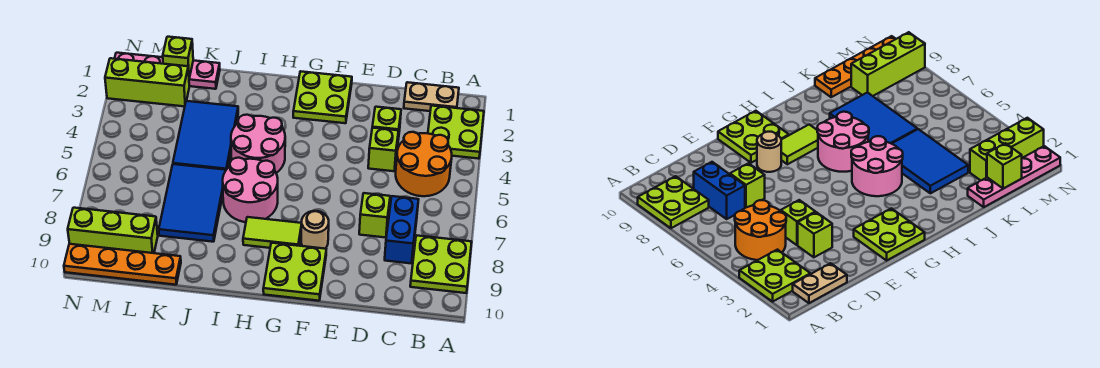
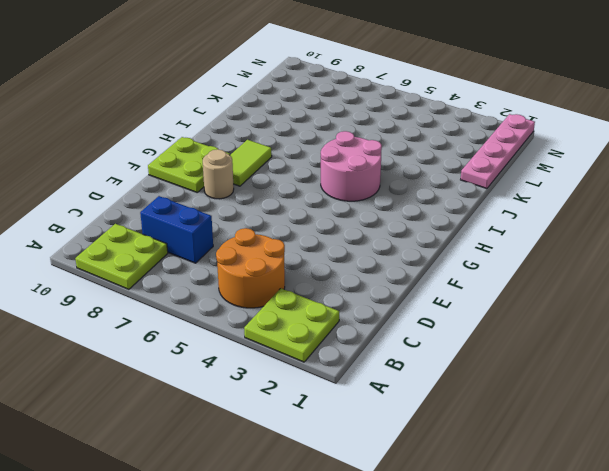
none -> tan 1x2 plate [404,82,459,111]
none -> lime 1x1 brick [372,107,401,147]
none -> lime 1x1 brick [368,128,399,171]

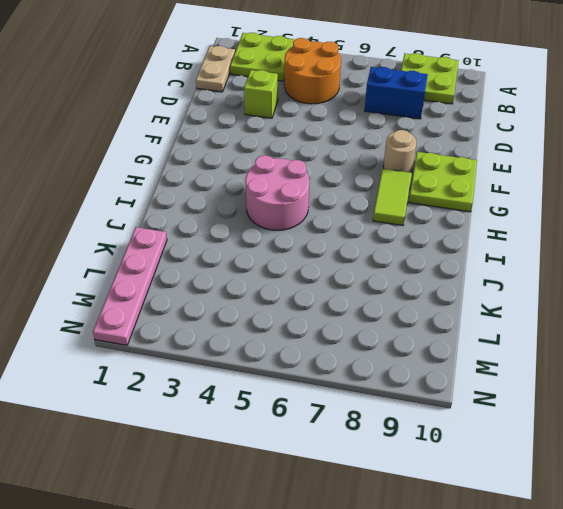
none -> lime 1x1 brick [368,128,399,171]
none -> lime 1x1 brick [359,193,390,238]
none -> lime 2x2 plate [293,71,352,123]

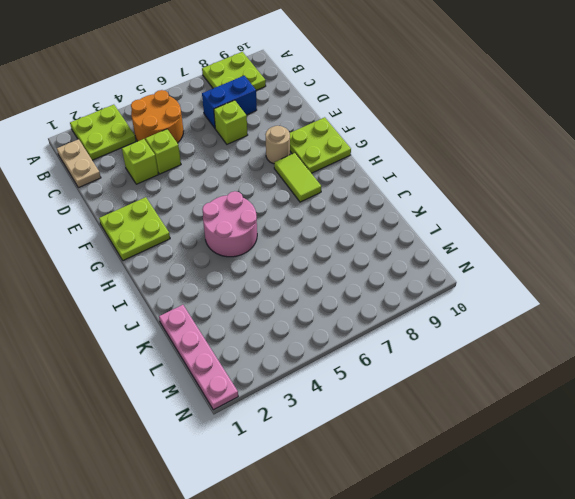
none -> pink 2x2 round brick [223,158,278,222]
none -> blue 2x3 tile [173,101,238,170]
none -> blue 2x3 tile [159,164,226,242]

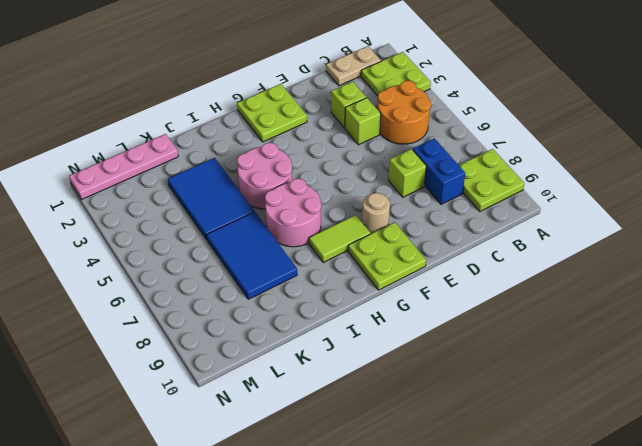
none -> orange 1x4 plate [64,244,181,285]
none -> lime 1x3 brick [105,58,189,106]
none -> lime 1x3 brick [68,208,158,253]

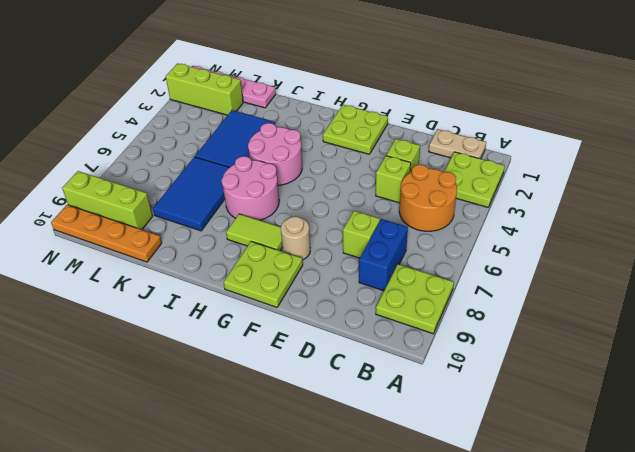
none -> lime 1x1 brick [163,37,193,78]

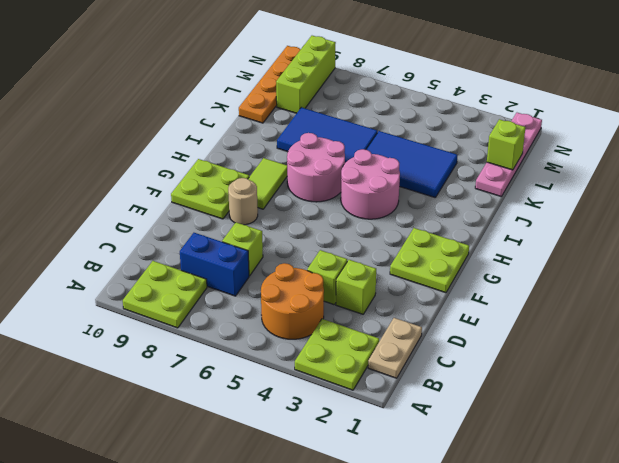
none -> lime 1x3 brick [105,58,189,106]

